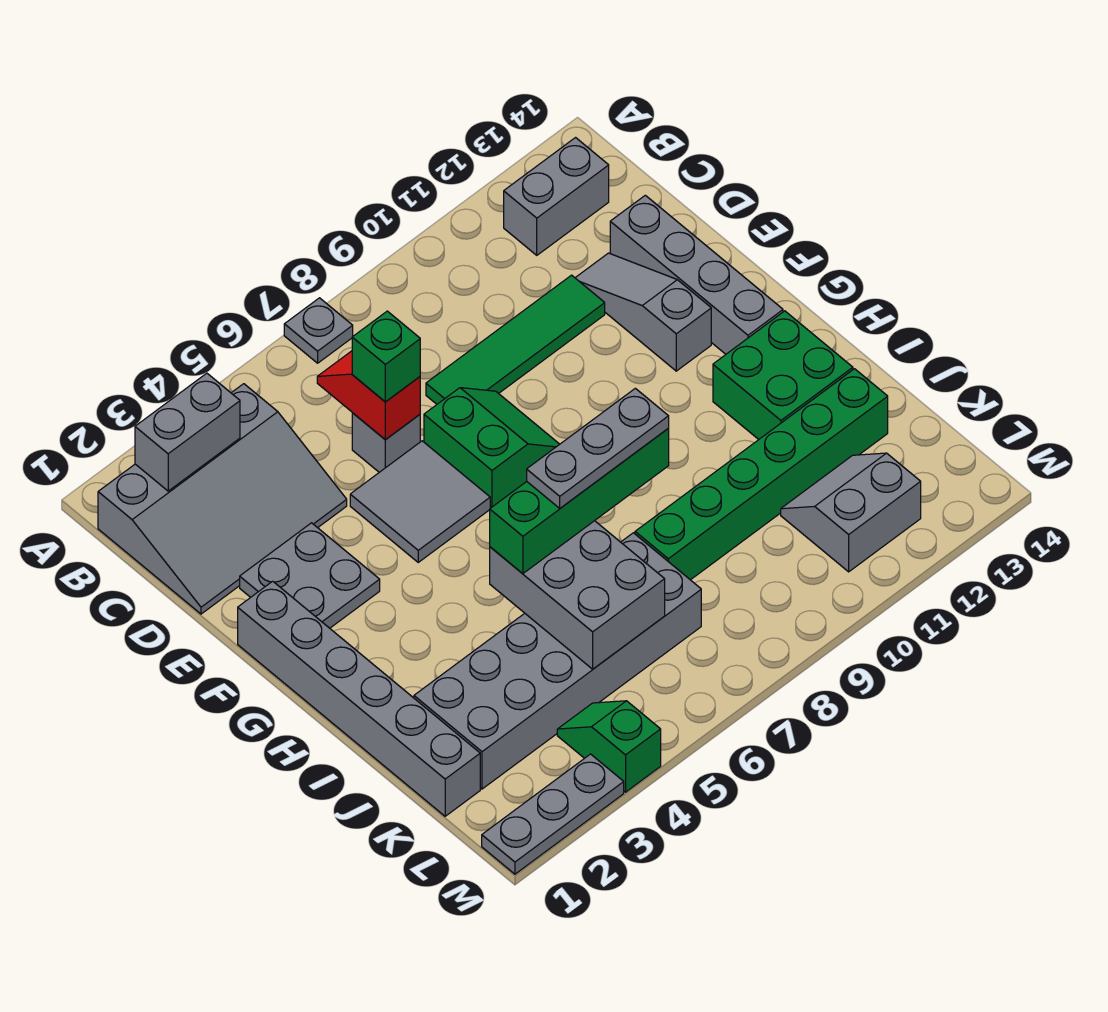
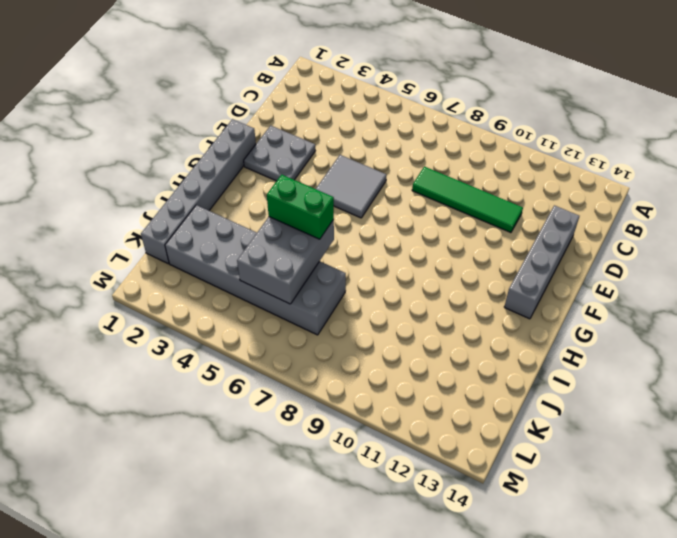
green 1x2 brick [267,175,334,239] -> green 1x4 brick [490,429,669,574]
none -> grey 1x1 plate [284,298,353,363]
none -> grey 3x4 slope [98,384,347,614]
none -> grey 1x2 brick [504,138,609,255]

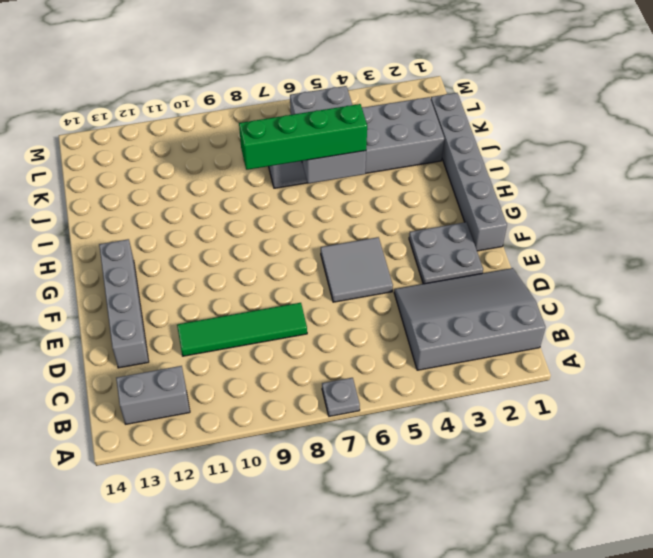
none -> grey 1x1 brick [352,413,420,472]
none -> grey 1x3 slope [575,253,711,371]
none -> green 2x2 slope [424,388,560,508]

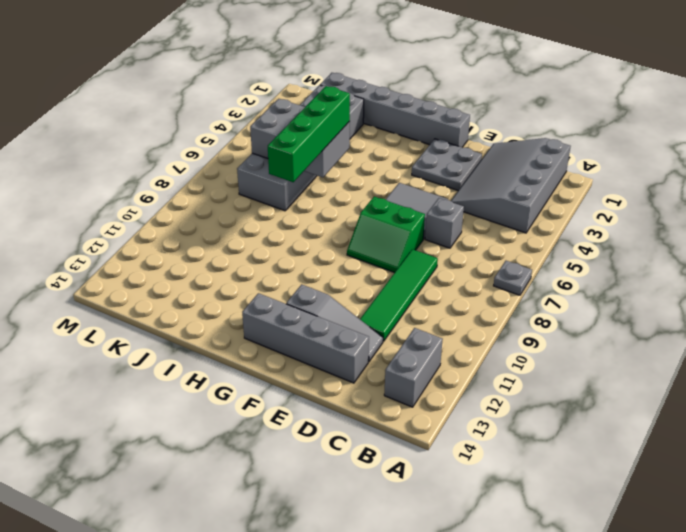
none -> green 2x2 brick [713,311,853,439]
none -> green 1x6 brick [635,369,888,580]
none -> grey 2x2 slope [781,453,921,572]

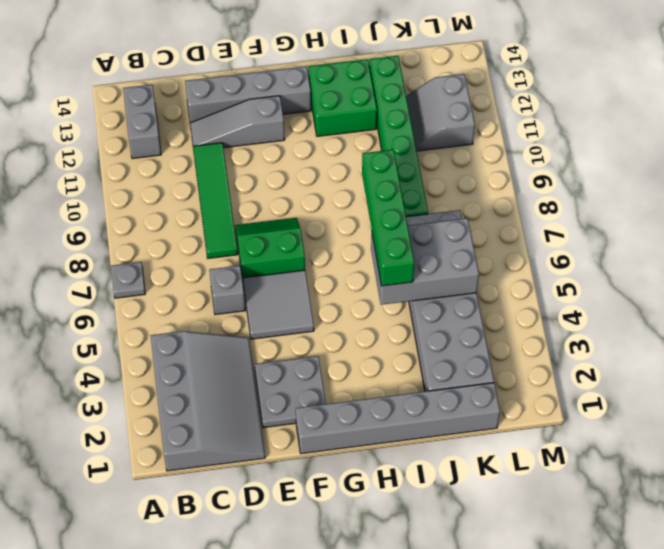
none -> green 1x2 slope [557,701,661,792]
none -> grey 1x3 plate [482,754,624,874]
none -> grey 1x2 brick [135,373,240,491]

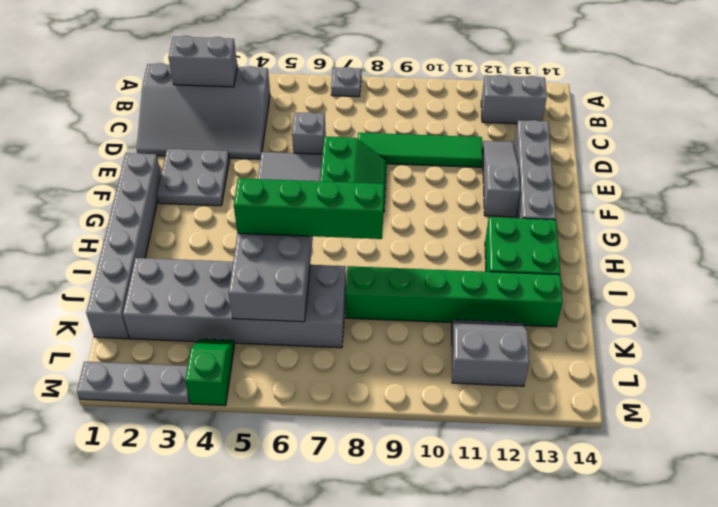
none -> red 1x2 slope [317,351,420,440]
none -> green 1x1 brick [352,311,420,402]
none -> grey 1x3 plate [527,388,669,508]

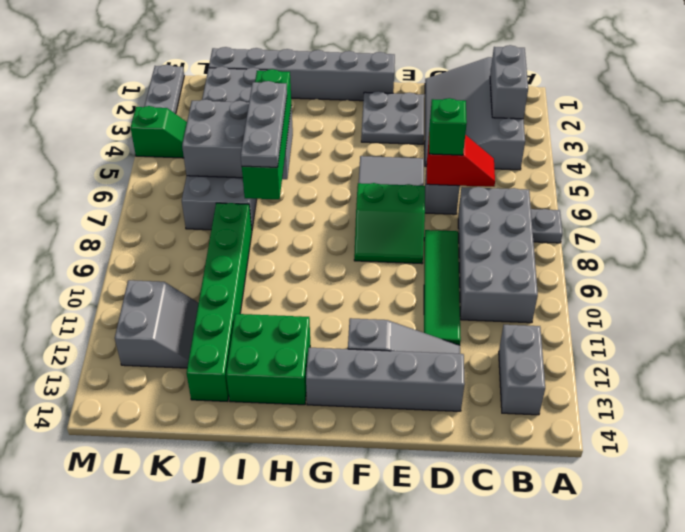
grey 2x4 brick [458,187,538,323] -> none

